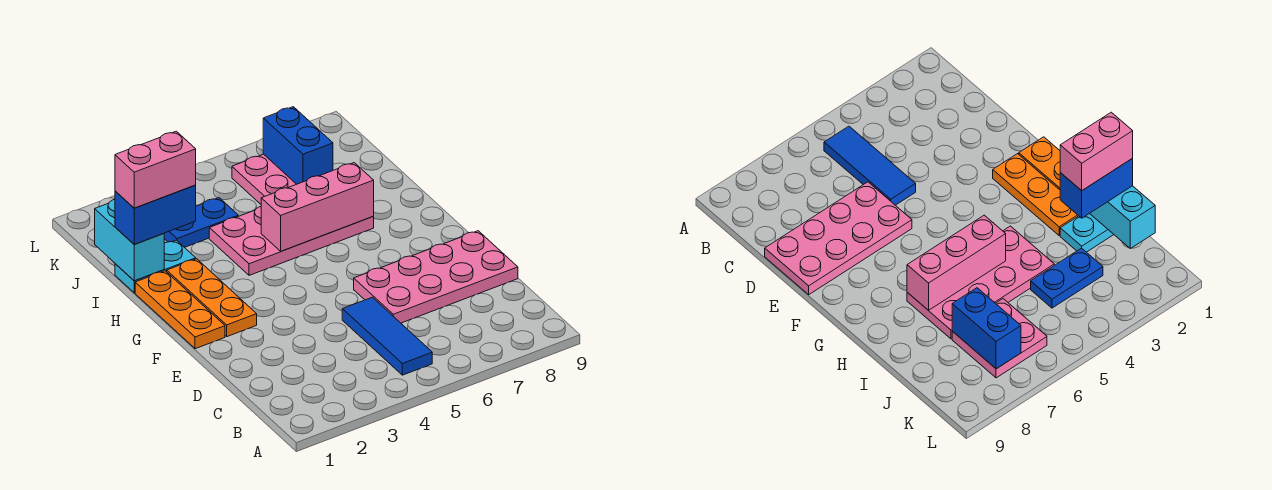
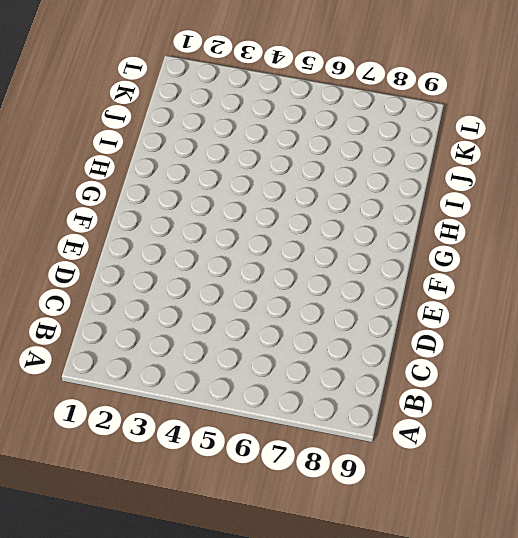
none -> blue 1x3 tile [342,297,432,375]
none -> pink 2x4 plate [354,231,518,323]
none -> orange 1x3 plate [135,271,225,349]

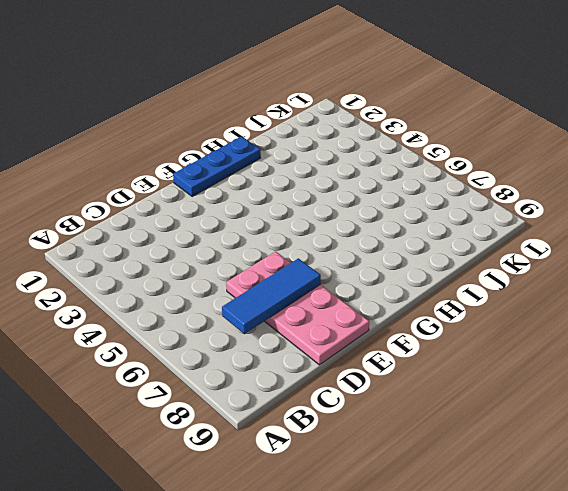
blue 1x3 tile [222,258,321,334] -> blue 1x3 tile moved to [342,297,432,375]
blue 1x3 plate [173,136,261,196] -> orange 1x3 plate [135,271,225,349]
none -> orange 1x3 plate [167,259,257,337]
none -> pink 2x4 plate [209,207,374,275]
none -> cyan 1x2 plate [115,240,196,293]

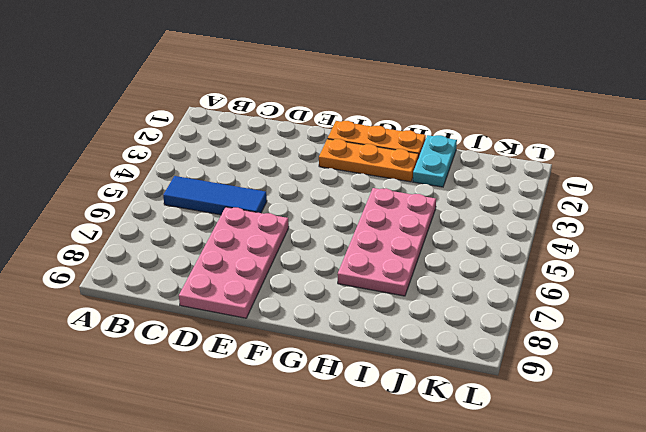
none -> blue 1x2 plate [164,198,238,247]
none -> pink 2x2 plate [232,154,296,204]
none -> pink 1x3 brick [261,163,374,251]

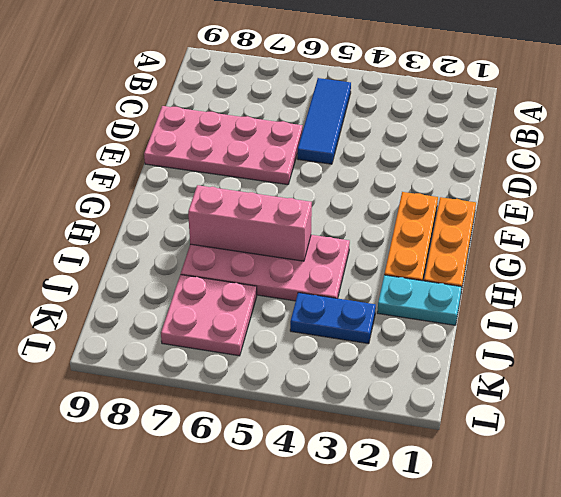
none -> cyan 1x2 brick [95,199,164,281]
none -> blue 1x2 brick [263,107,333,184]
none -> blue 1x2 brick [115,185,196,244]

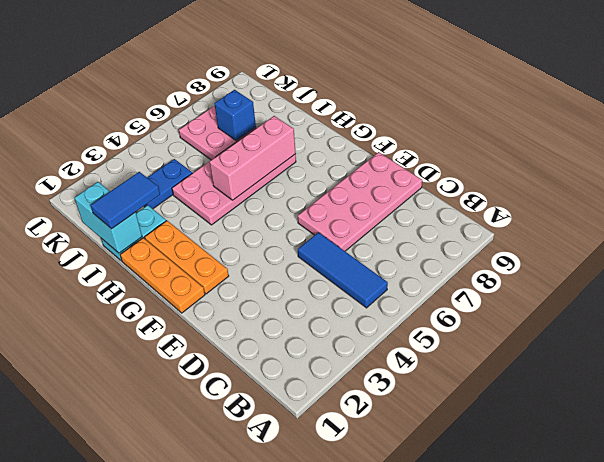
blue 1x2 tile [91,172,160,229] -> blue 1x2 brick [115,185,196,244]
blue 1x1 brick [214,90,256,141] -> blue 1x2 brick [263,107,333,184]
none -> pink 1x2 brick [115,131,196,208]

